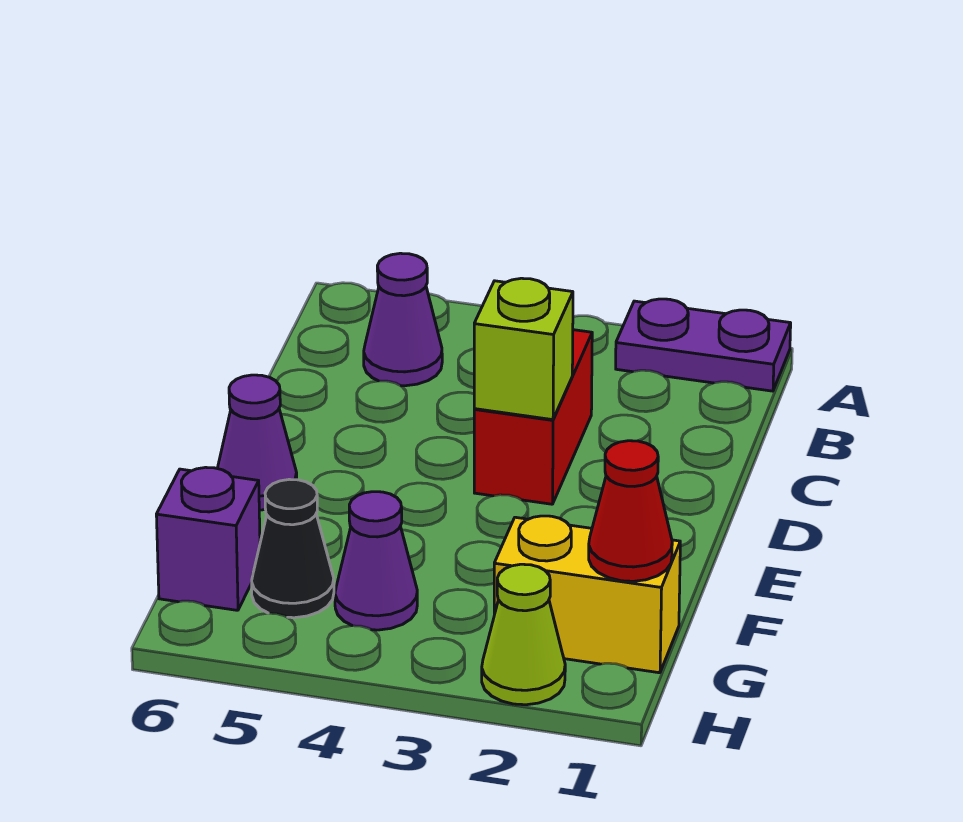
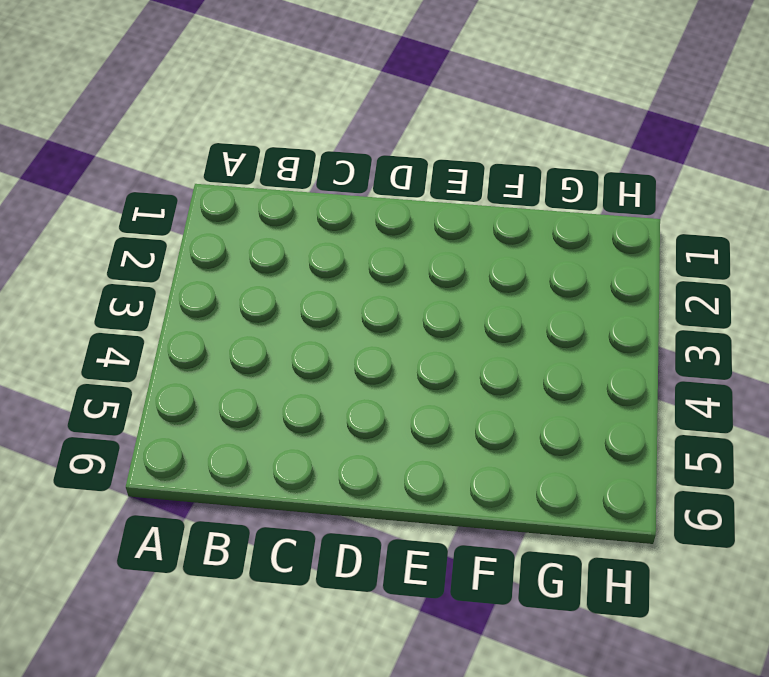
none -> purple 1x2 plate [616,299,791,391]
none -> purple 1x1 cone [364,253,442,386]

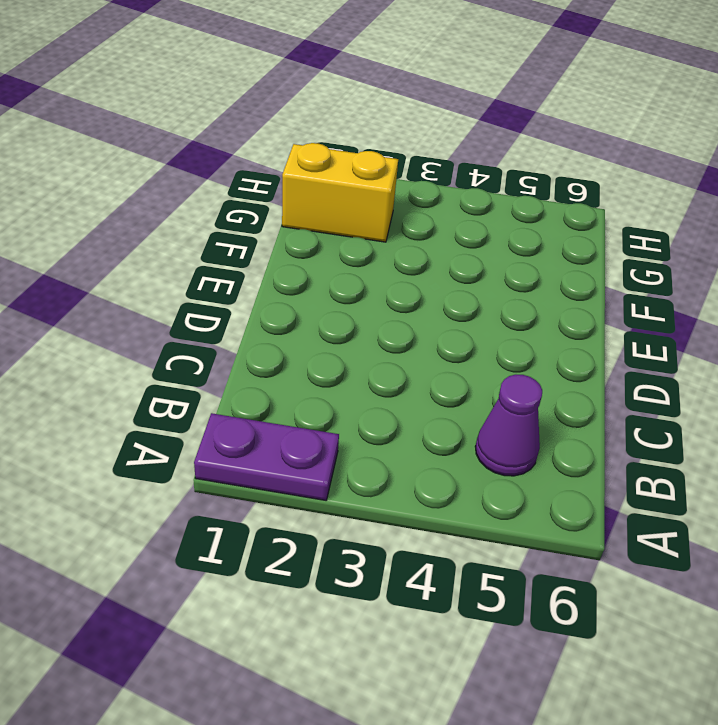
none -> red 1x2 brick [474,330,592,504]
none -> purple 1x1 cone [217,375,297,510]

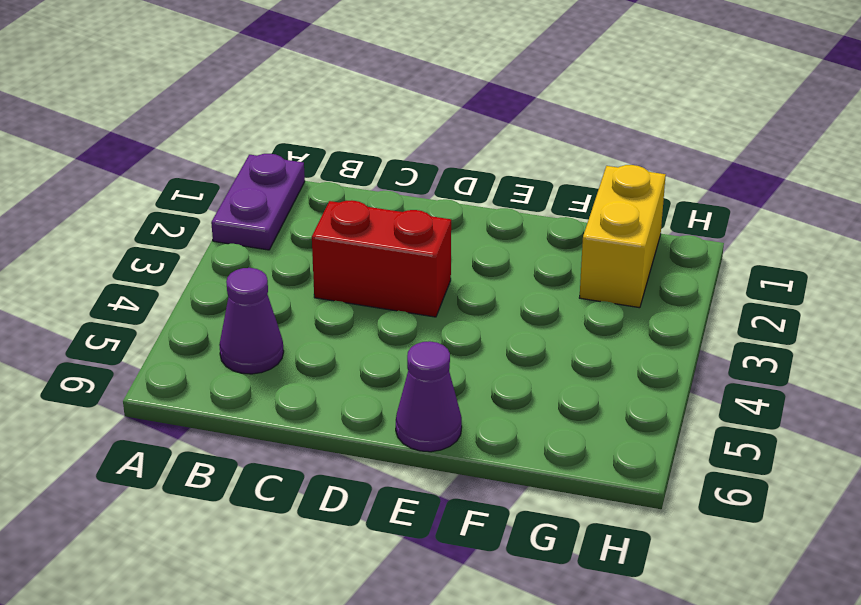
none -> purple 1x1 cone [335,492,417,630]
none -> black 1x1 cone [252,479,334,618]

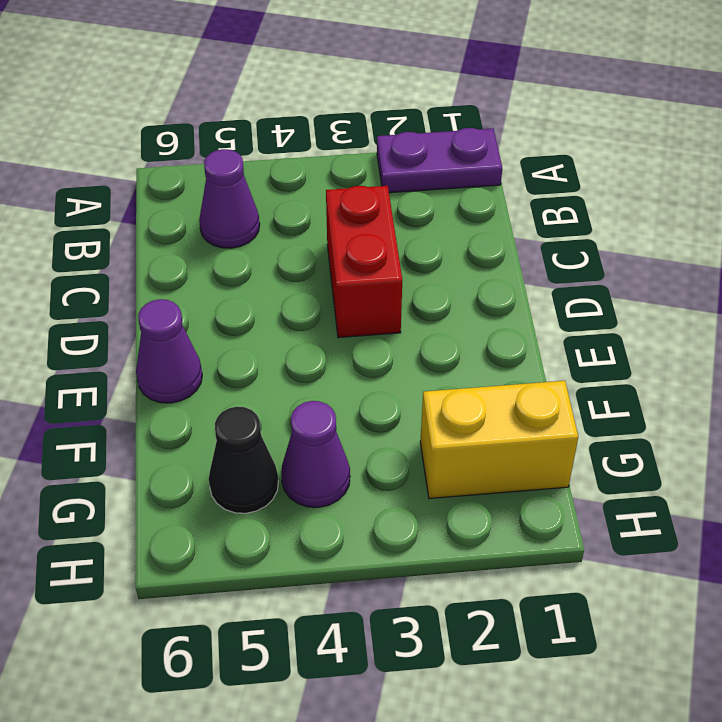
none -> purple 1x1 brick [156,467,260,610]
none -> lime 1x1 cone [482,564,565,705]

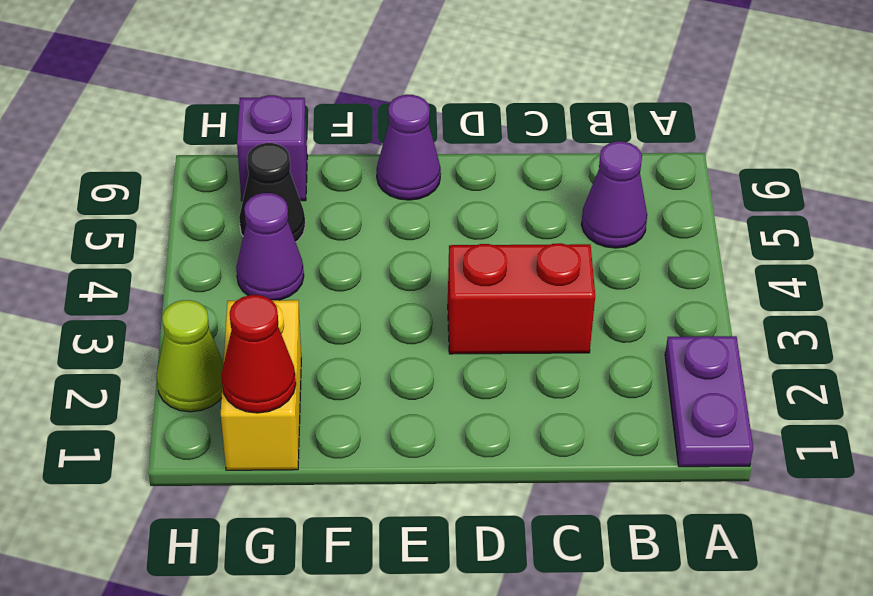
none -> lime 1x1 brick [474,278,573,420]

